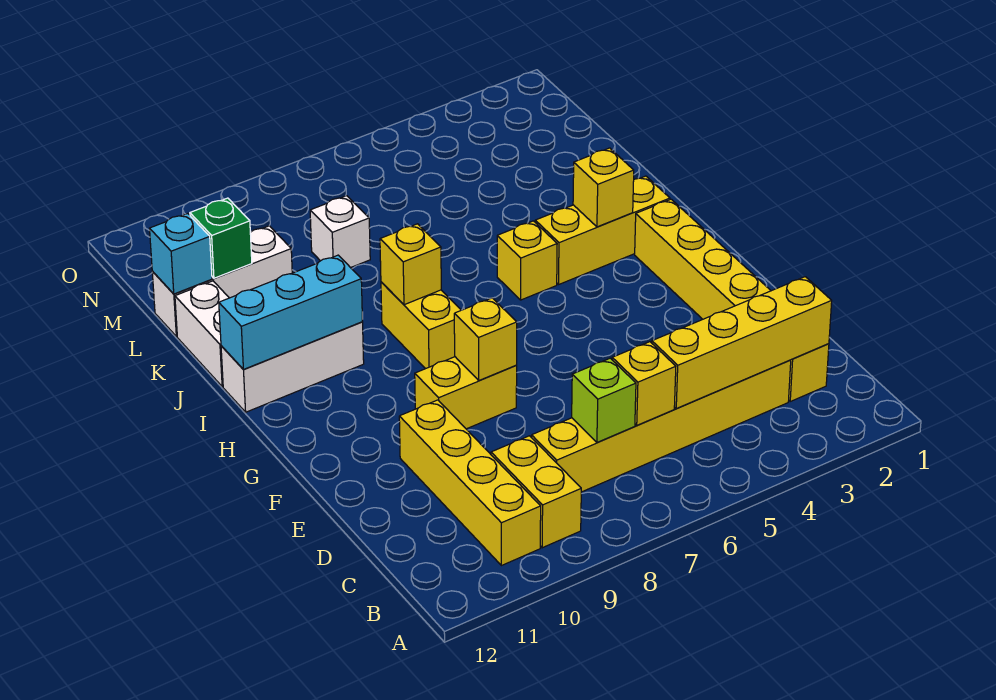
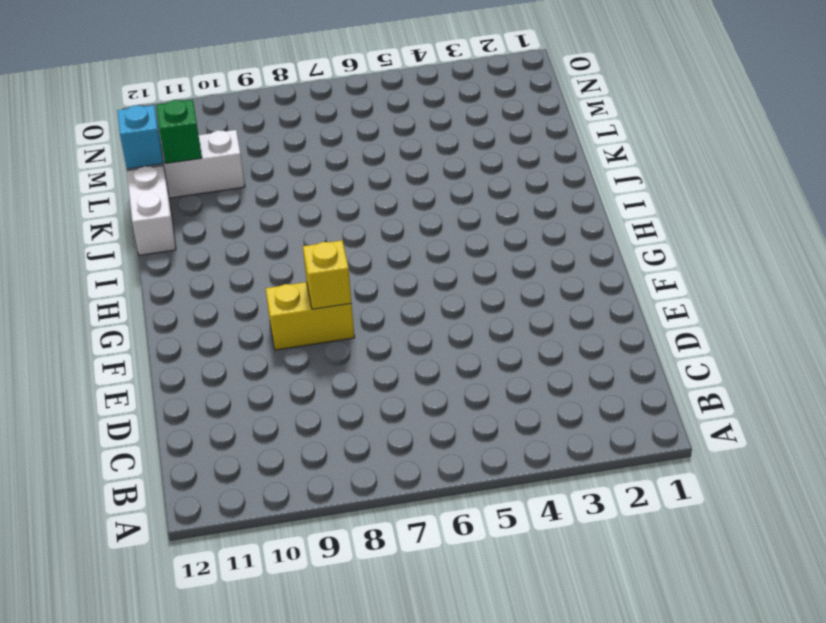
none -> yellow 1x2 brick [491,436,581,548]
none -> yellow 1x4 brick [399,400,541,566]
none -> yellow 1x6 brick [635,199,829,401]

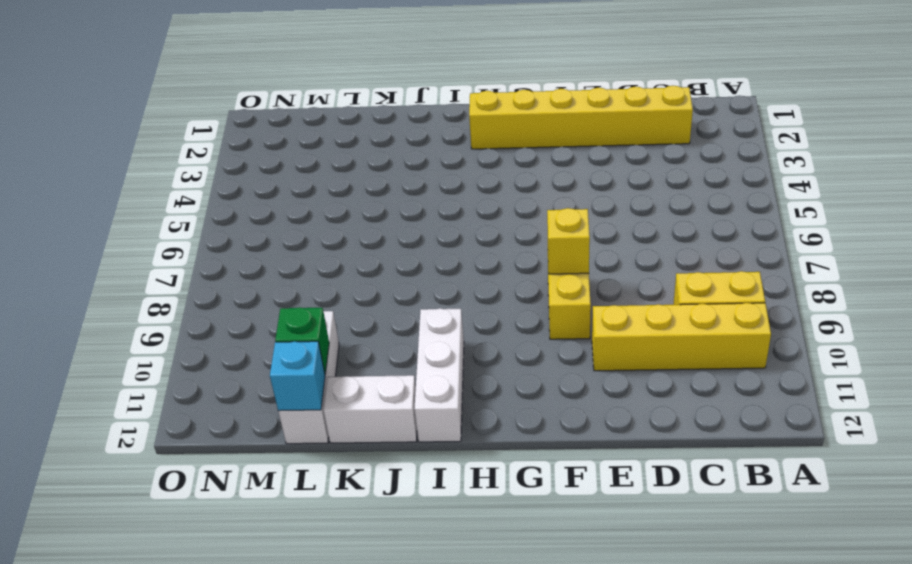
none -> yellow 1x6 brick [532,360,791,492]
none -> yellow 1x2 brick [381,282,461,369]
none -> yellow 1x3 brick [535,176,670,284]

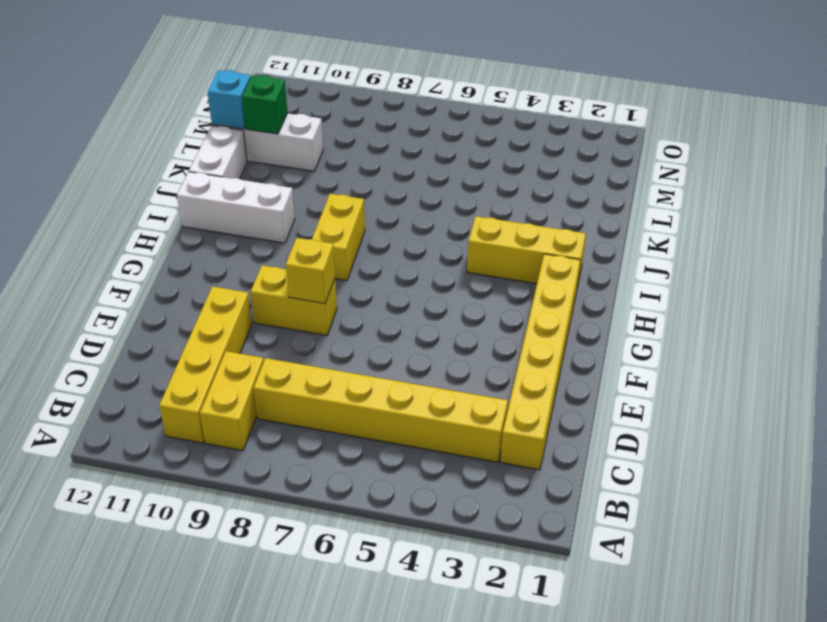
none -> yellow 1x1 brick [497,221,557,300]
none -> white 1x1 brick [310,196,370,268]
none -> yellow 1x4 brick [652,277,832,408]

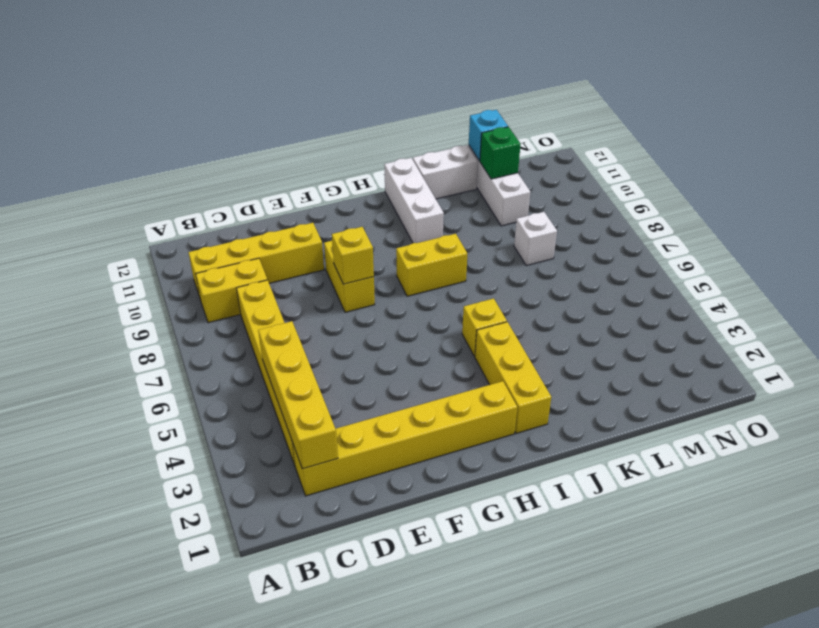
none -> yellow 1x1 brick [612,342,676,425]
none -> lime 1x1 brick [572,358,636,442]
none -> yellow 1x1 brick [573,148,634,227]

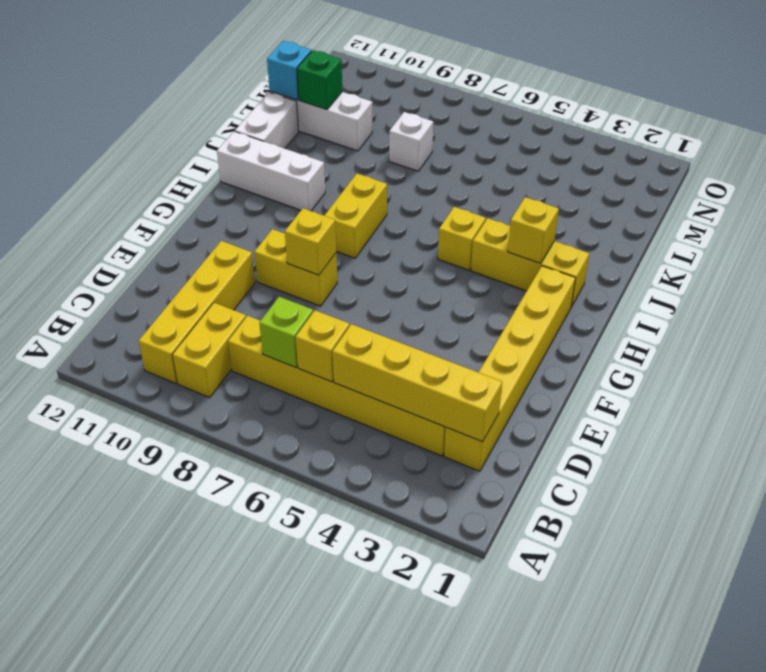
none -> yellow 1x1 brick [380,224,441,305]
none -> cyan 1x3 brick [219,255,362,369]

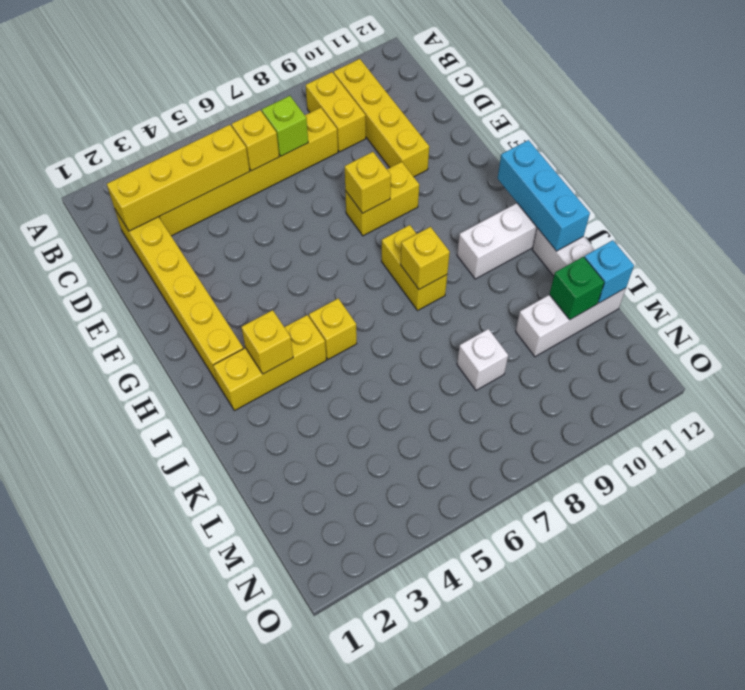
cyan 1x3 brick [498,140,590,251] -> cyan 1x3 brick turned to [219,255,362,369]

